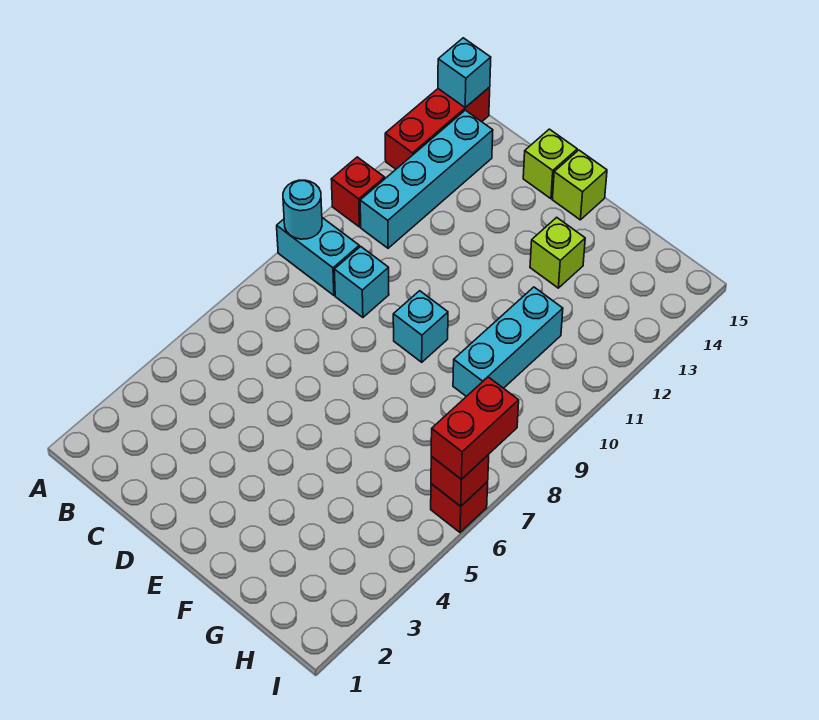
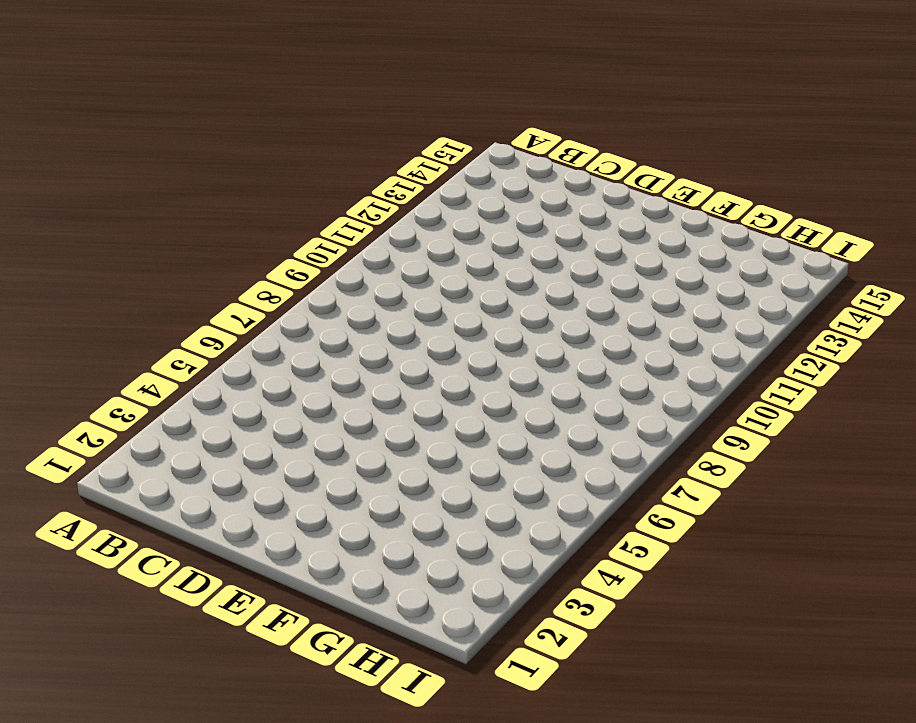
none -> cyan 1x2 brick [277,218,359,295]
none -> red 1x1 brick [331,157,385,227]
none -> red 1x3 brick [385,87,490,169]

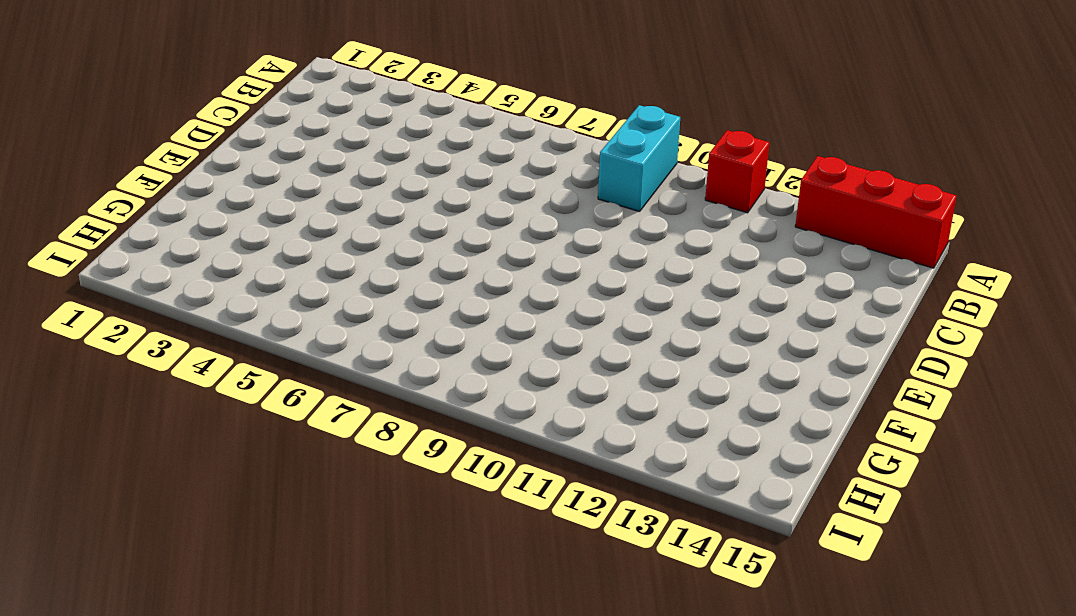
none -> cyan 1x4 brick [360,110,493,248]
none -> cyan 1x1 brick [334,246,389,317]
none -> lime 1x1 brick [523,129,577,199]

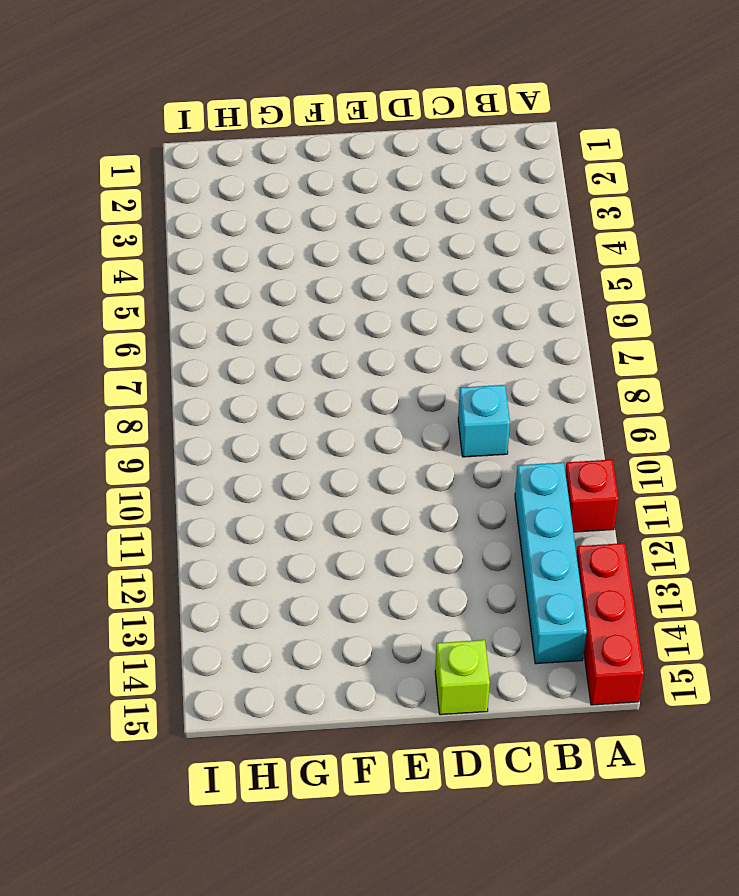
none -> cyan 1x2 brick [277,218,359,295]
none -> cyan 1x1 brick [393,291,448,362]
none -> lime 1x1 brick [552,150,607,220]

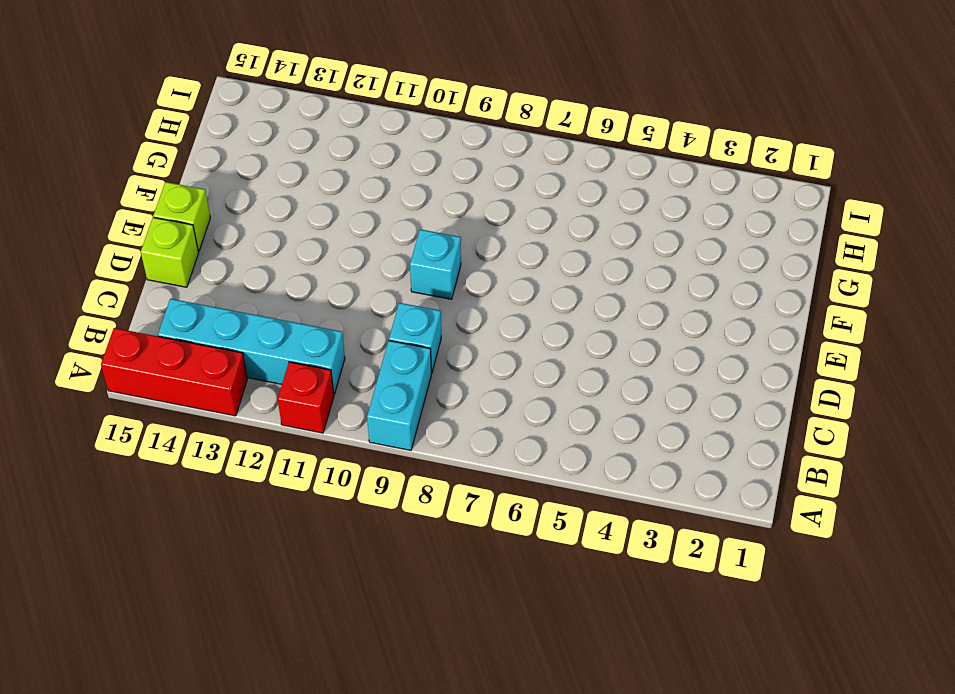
none -> lime 1x1 brick [530,217,585,288]
none -> cyan 1x3 brick [453,287,563,396]
none -> red 1x1 brick [431,482,488,532]

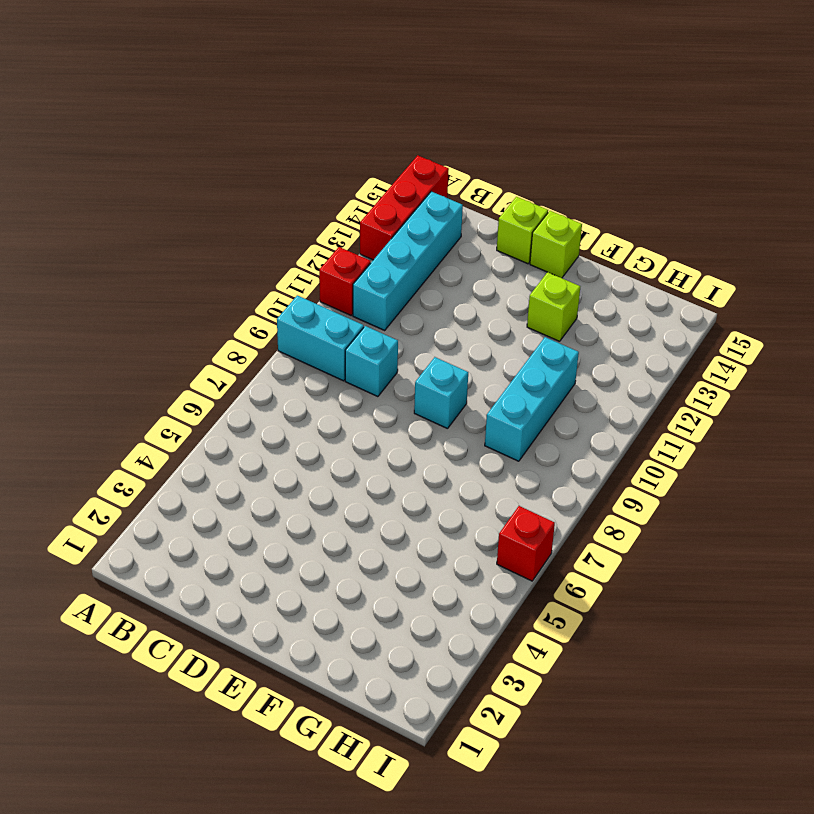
none -> cyan 1x1 round brick [283,180,322,239]
none -> cyan 1x1 brick [438,38,491,107]
none -> red 1x1 brick [431,455,489,506]

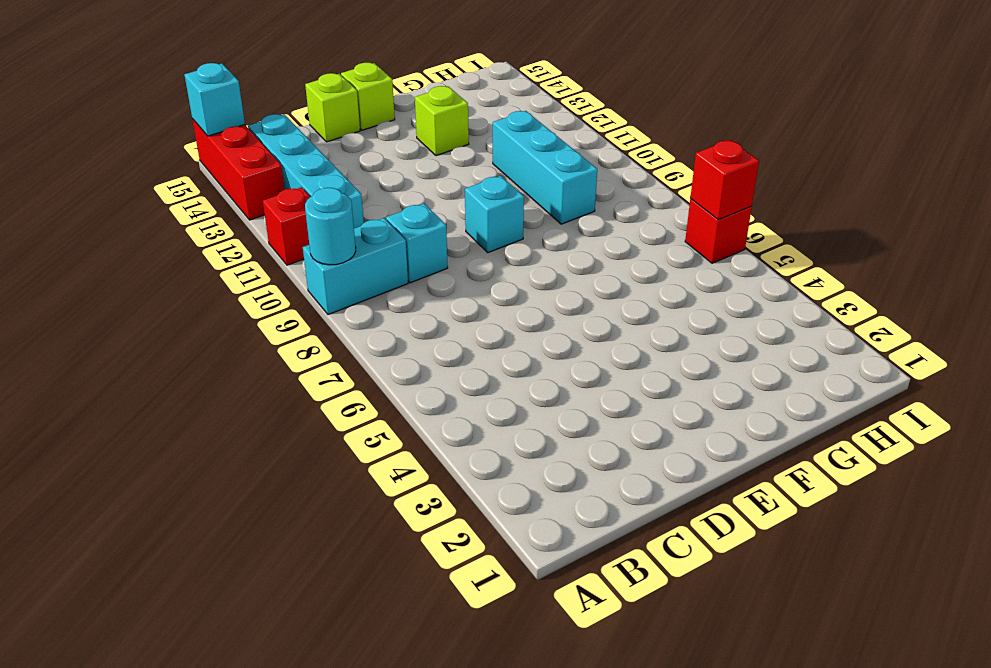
none -> red 1x2 brick [431,377,519,479]

